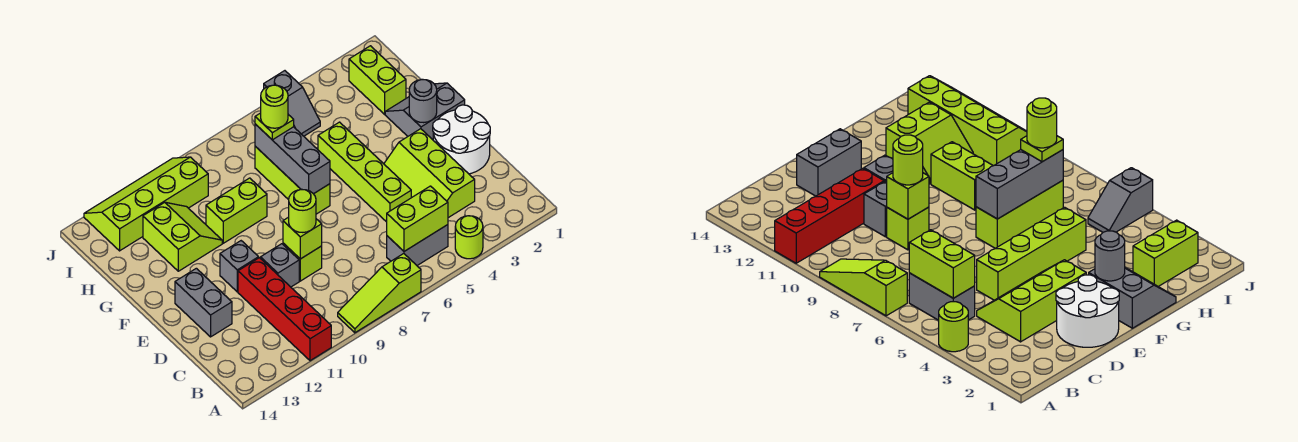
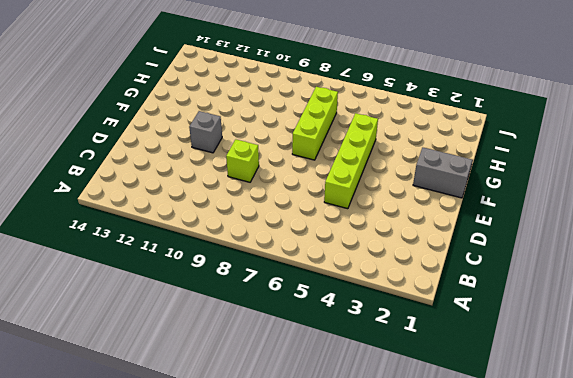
none -> lime 1x1 round brick [455,216,483,259]
none -> lime 1x3 slope [338,254,421,333]
none -> red 1x4 brick [238,258,331,361]

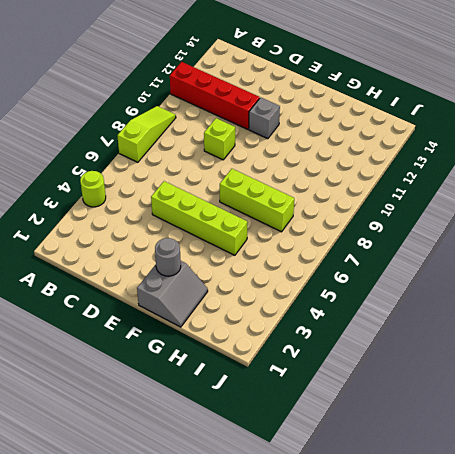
none -> grey 1x2 brick [387,225,448,265]
none -> lime 2x3 slope [384,129,475,218]
none -> white 2x2 round brick [433,105,490,174]

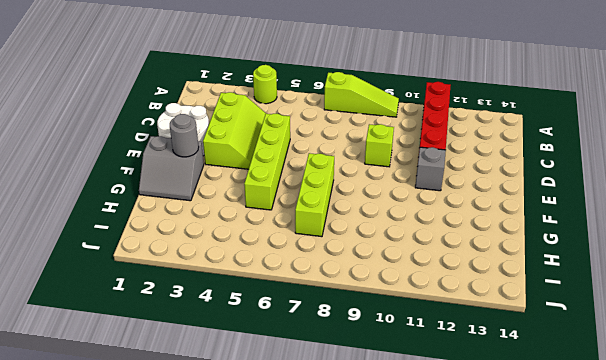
none -> grey 1x2 brick [387,225,448,265]
none -> grey 1x1 brick [261,244,299,287]
none -> grey 1x2 brick [175,268,232,337]

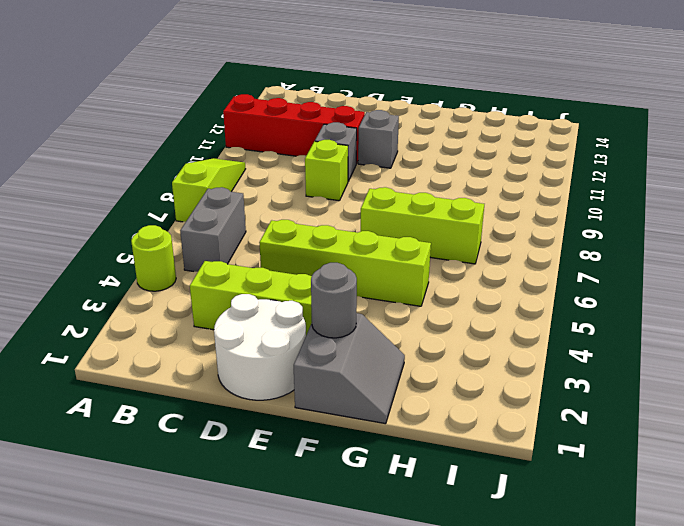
none -> grey 1x2 brick [175,268,232,337]
none -> lime 1x2 brick [206,178,267,243]
none -> lime 2x2 slope [143,202,222,271]

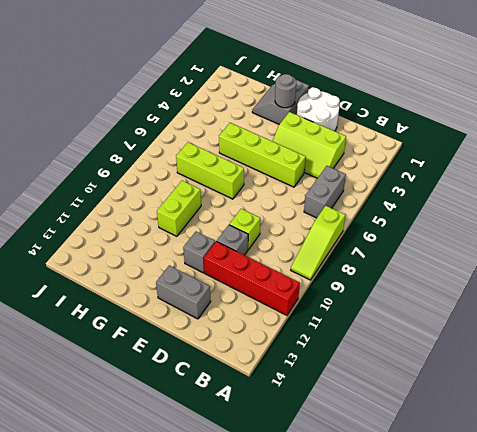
none -> lime 1x1 round brick [455,216,483,259]
none -> lime 2x2 slope [143,202,222,271]
none -> lime 1x2 brick [349,46,406,114]

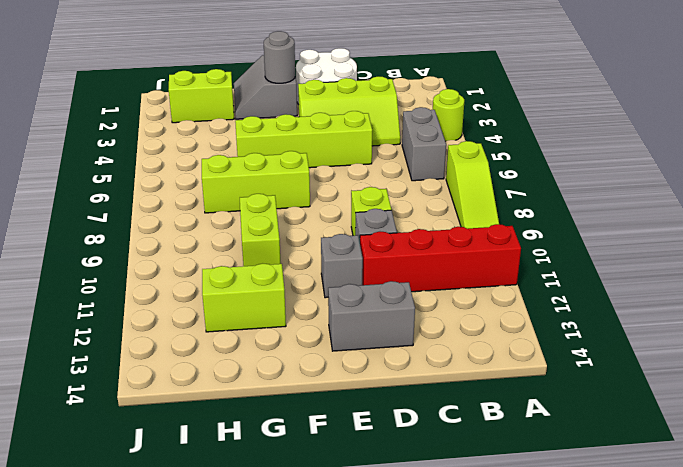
none -> grey 1x2 slope [264,71,320,136]
none -> lime 2x4 slope [84,157,208,251]
none -> lime 1x2 brick [387,186,448,251]

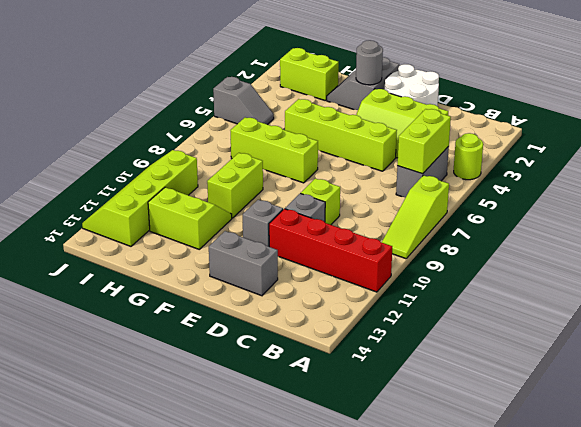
none -> lime 1x1 brick [283,217,322,259]
none -> grey 1x3 brick [255,124,330,194]
none -> lime 1x1 round brick [289,189,316,232]

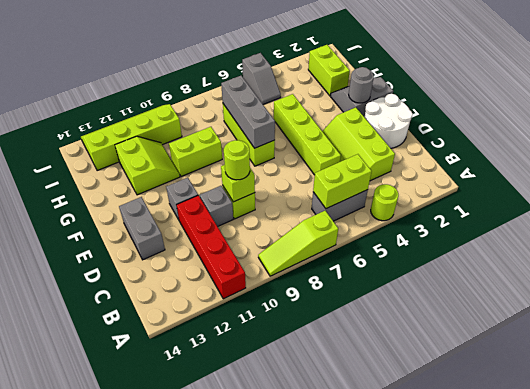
none -> lime 1x1 plate [255,113,294,140]
none -> lime 1x1 round brick [261,85,288,128]

